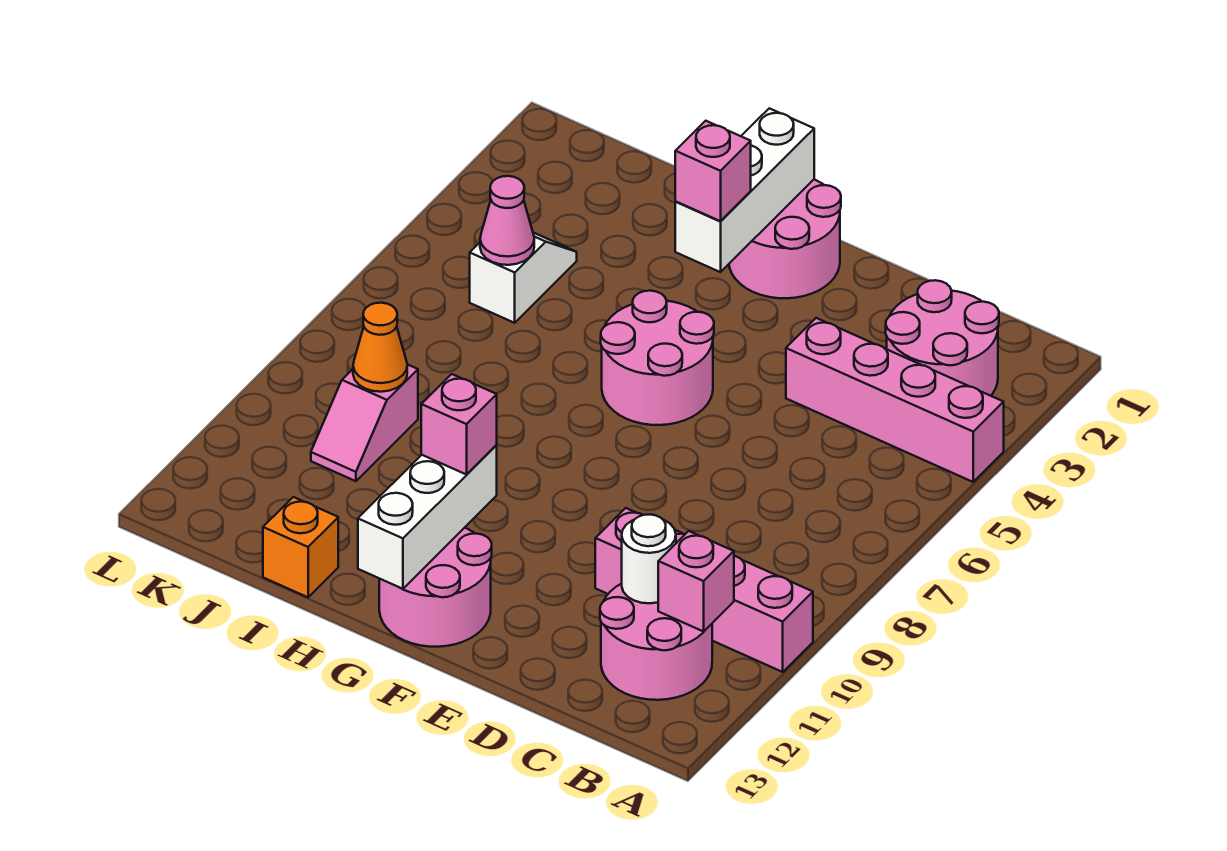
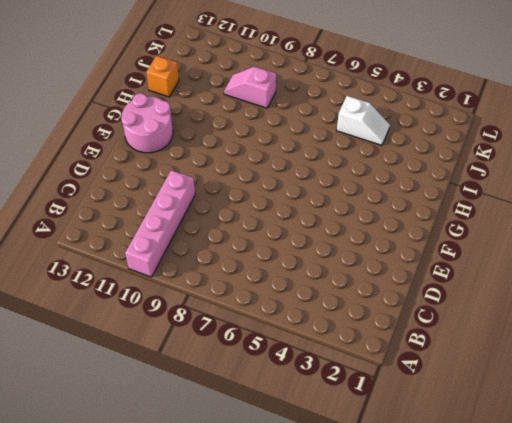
none -> pink 1x4 brick [786,318,1004,482]
none -> pink 2x2 round brick [886,280,999,396]
none -> pink 2x2 round brick [600,583,712,700]

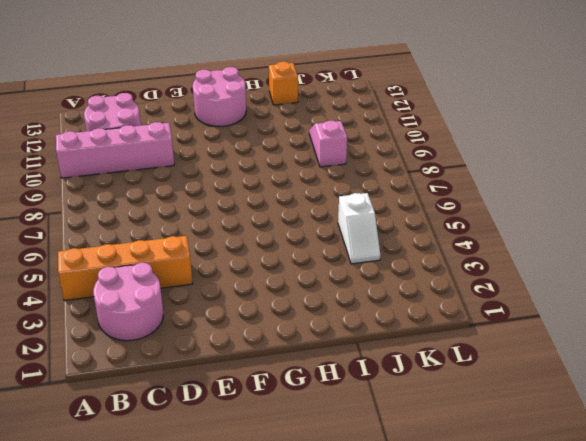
orange 1x4 brick [58,236,193,301] -> pink 1x4 brick [786,318,1004,482]
none -> pink 2x2 round brick [729,180,841,298]
none -> pink 2x2 round brick [601,291,714,425]
none -> pink 1x1 brick [658,531,734,631]

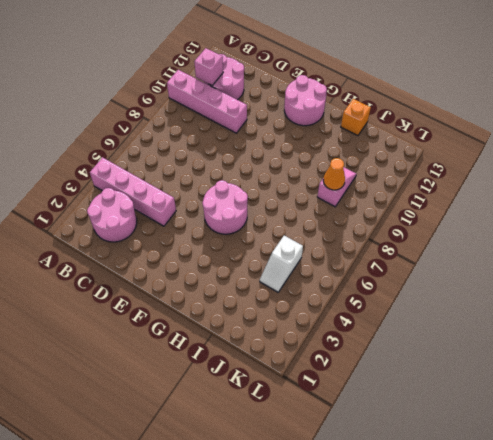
none -> pink 2x2 round brick [729,180,841,298]
none -> white 1x1 round brick [622,514,676,603]
none -> white 1x3 brick [675,108,814,272]

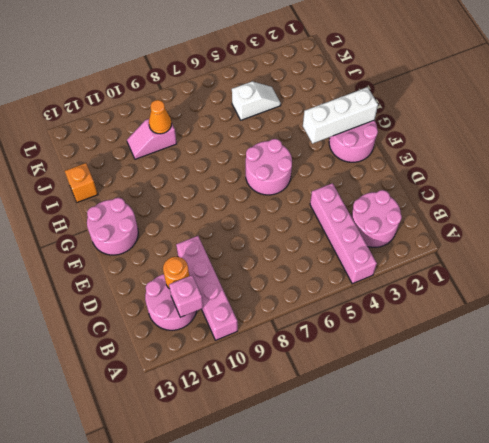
orange 1x1 round brick [163,257,189,289] -> white 1x1 round brick [622,514,676,603]
none -> white 1x3 brick [358,445,497,589]
none -> pink 1x1 cone [480,176,534,265]
none -> pink 1x1 brick [675,121,751,221]

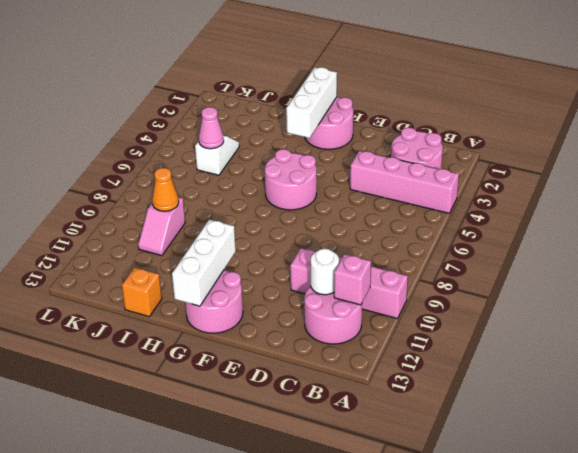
none -> pink 1x1 brick [675,121,751,221]
none -> pink 1x1 brick [421,374,497,475]

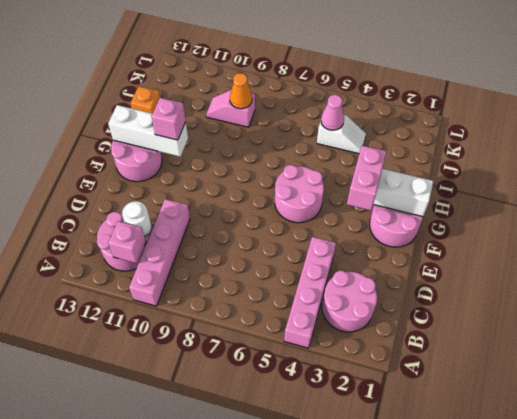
pink 1x2 brick [347,146,387,211] -> pink 1x1 brick [675,121,751,221]

